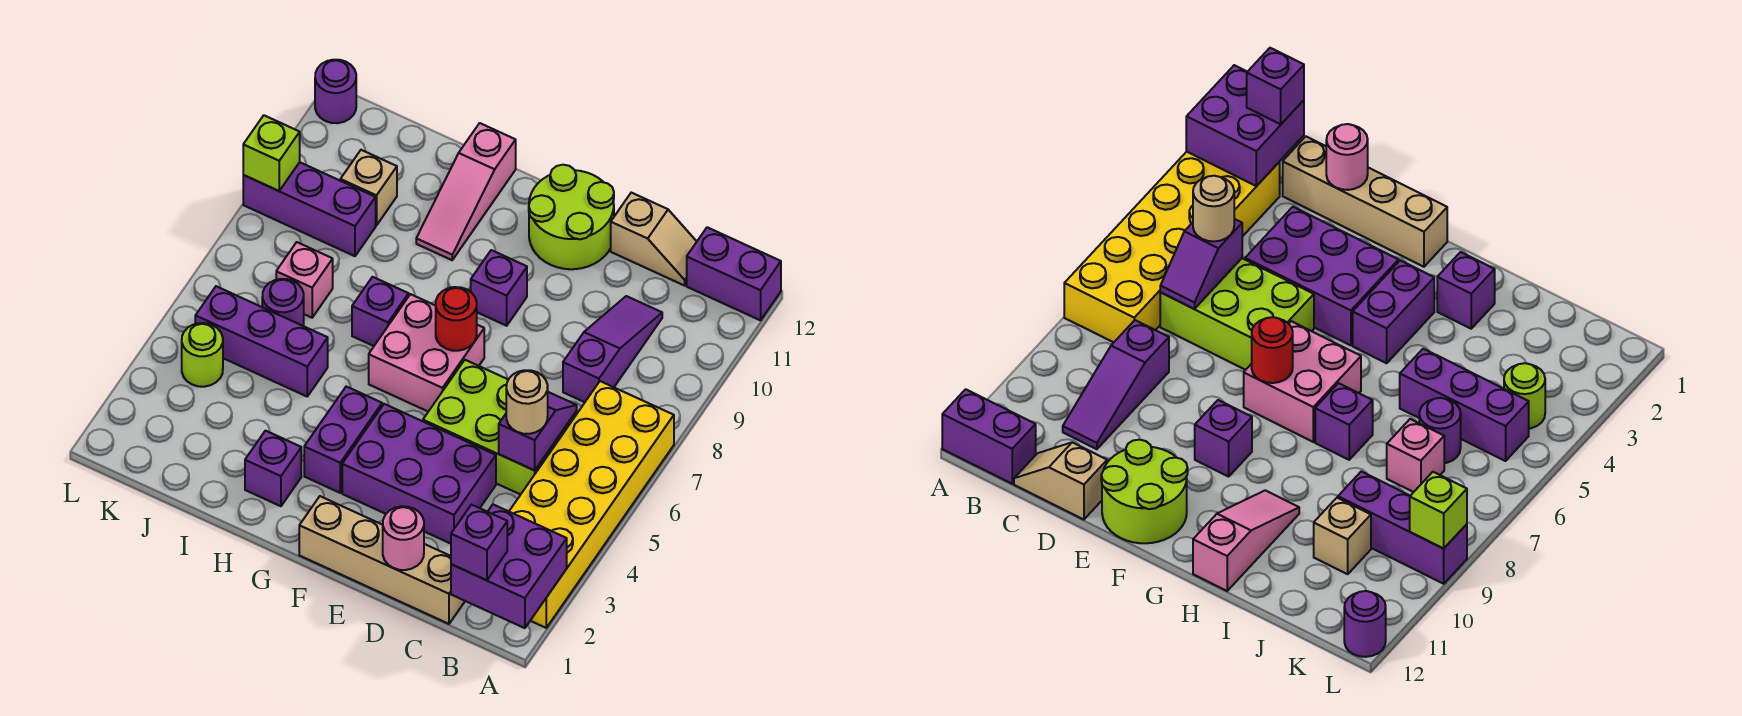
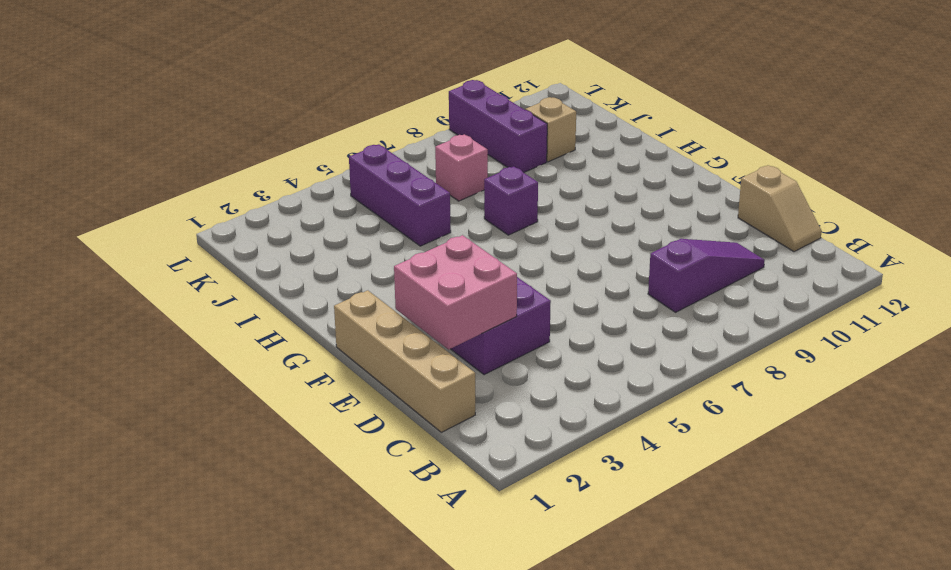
pink 2x2 brick [394,235,517,349] -> pink 2x2 brick moved to [369,294,484,412]
none -> yellow 2x6 brick [509,381,674,628]
none -> purple 1x2 brick [687,227,781,320]
none -> lime 2x3 brick [423,360,577,495]

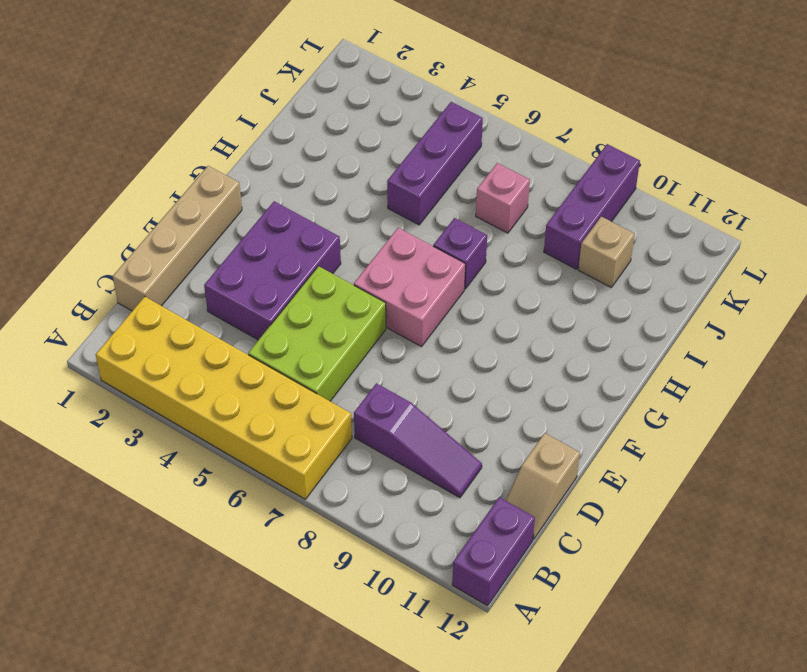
none -> lime 2x2 round brick [529,165,614,269]
none -> purple 1x1 brick [471,250,527,326]
none -> purple 1x2 brick [304,387,382,493]

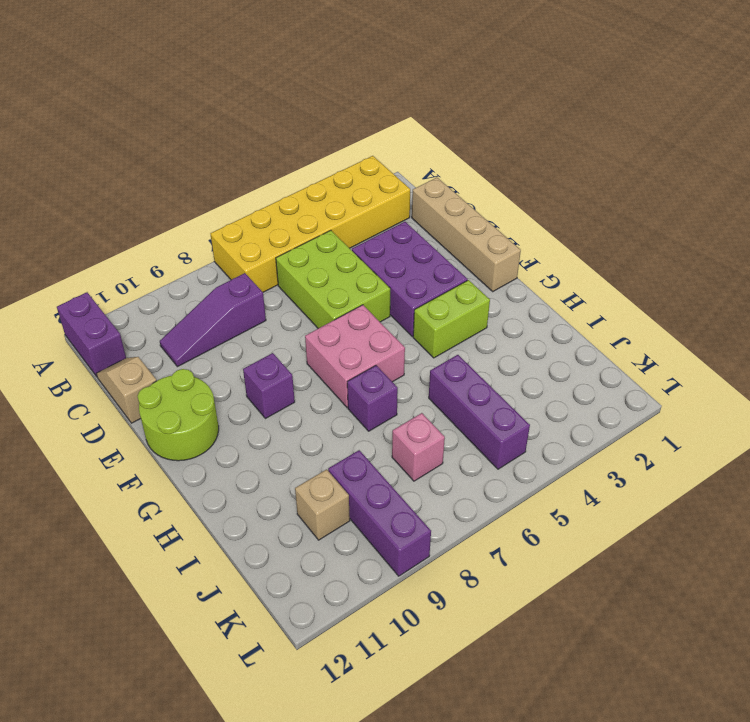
lime 1x2 brick [413,280,490,358] -> purple 1x2 brick [304,387,382,493]
none -> purple 1x1 brick [245,431,301,506]
none -> pink 1x3 slope [416,123,516,260]
none -> purple 1x1 round brick [262,279,304,326]

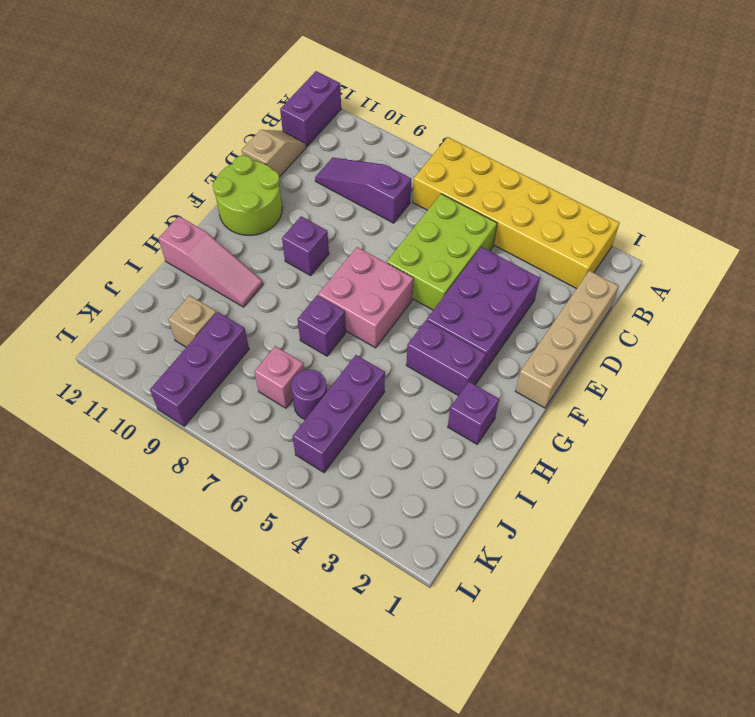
none -> lime 1x1 round brick [182,323,223,387]
none -> purple 1x1 round brick [315,60,356,123]
none -> purple 2x2 brick [451,505,567,628]

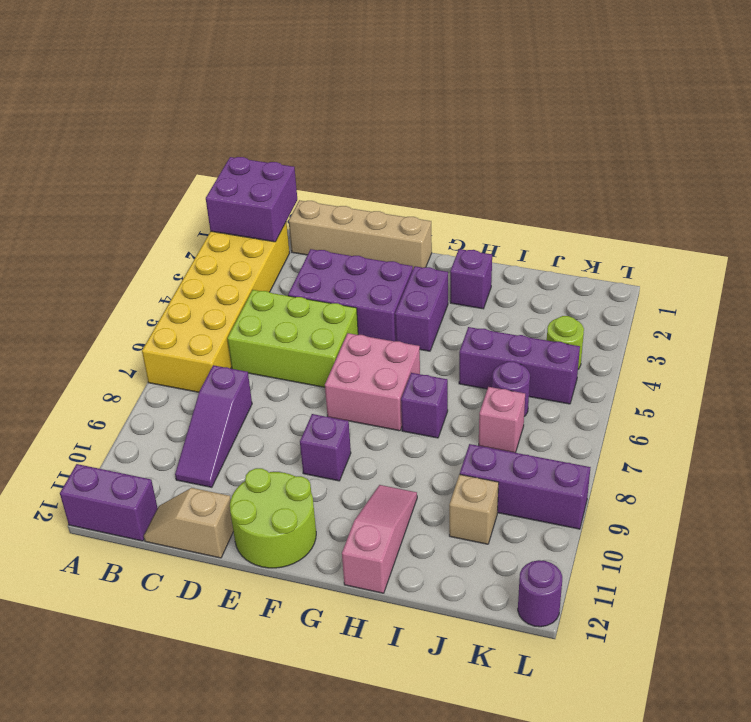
none -> purple 1x2 slope [499,392,577,470]
none -> pink 1x1 round brick [383,506,424,570]
none -> red 1x1 round brick [436,287,477,351]

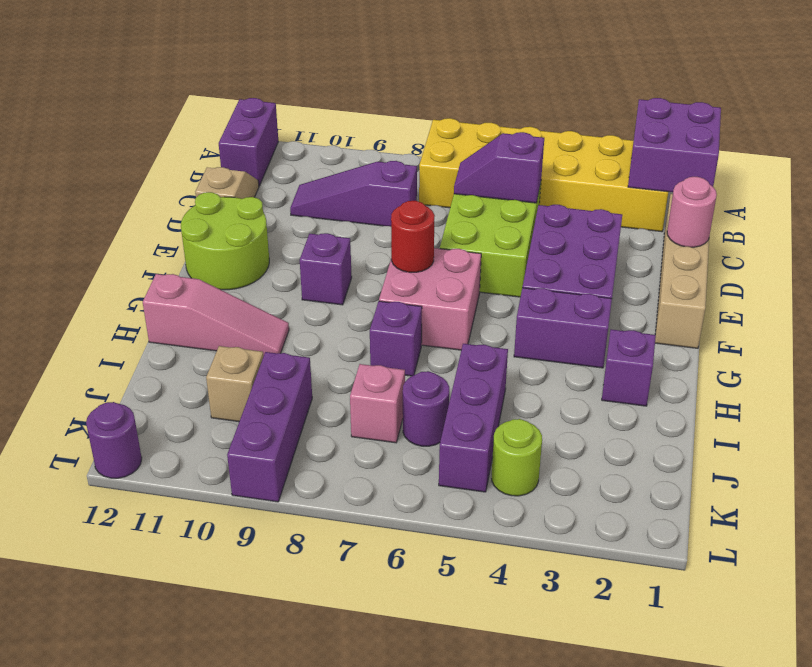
none -> lime 1x1 brick [243,115,300,191]
none -> purple 1x1 brick [451,505,507,580]
none -> tan 1x1 round brick [506,370,548,434]

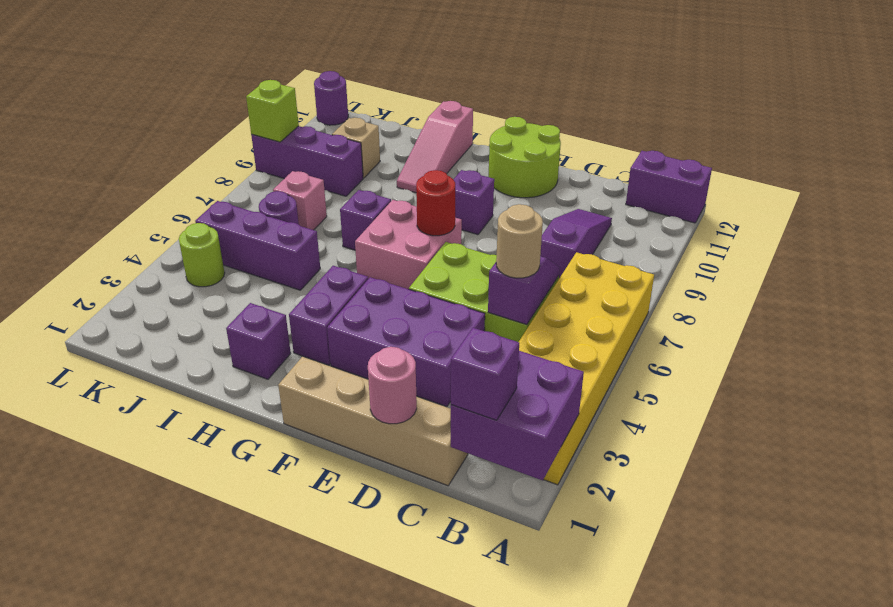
none -> tan 1x2 slope [611,193,697,286]

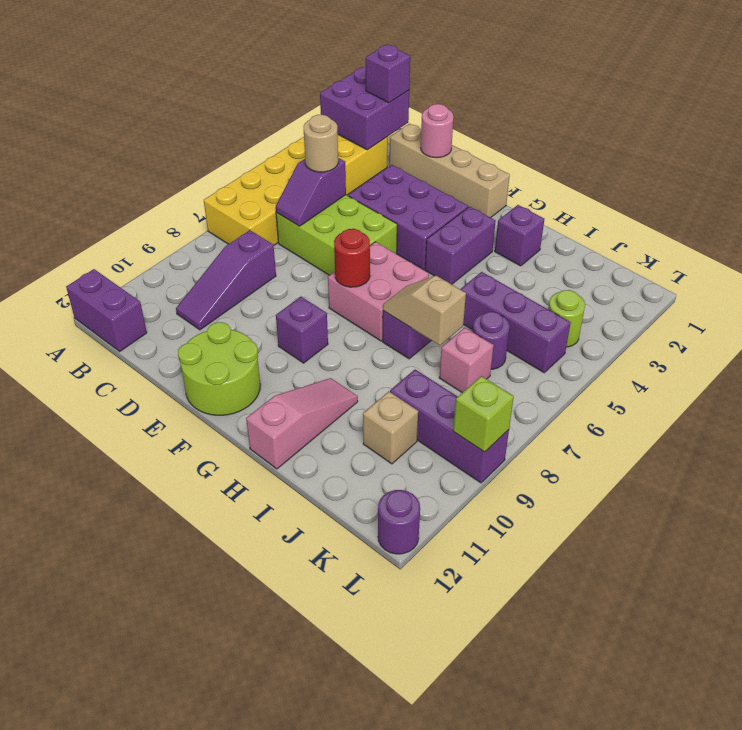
tan 1x2 slope [383,276,466,345] -> tan 1x2 slope moved to [611,193,697,286]

